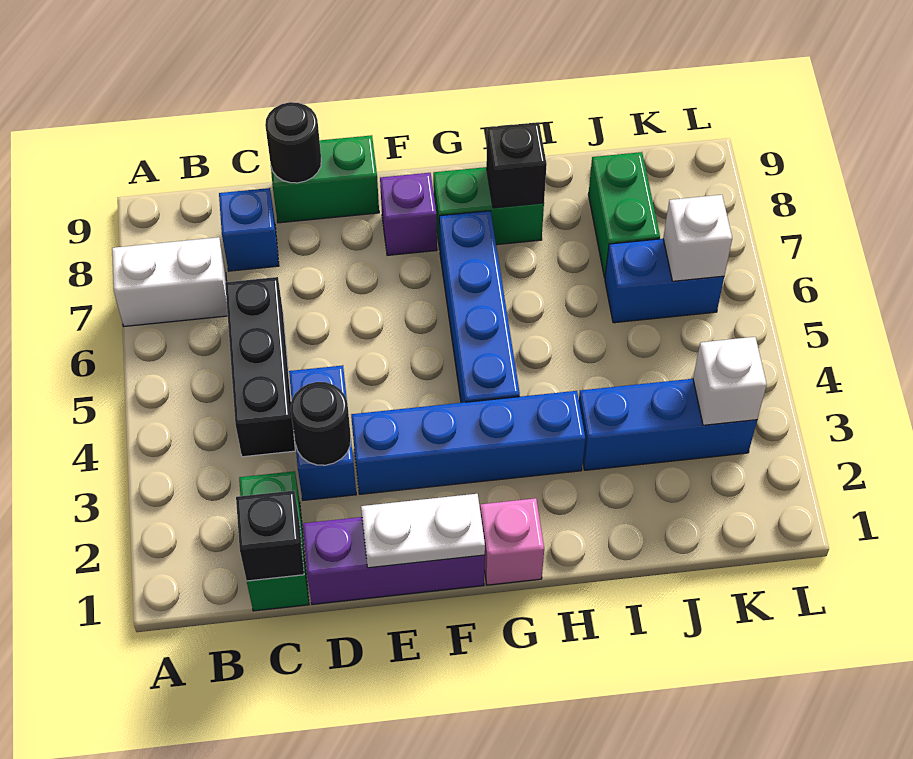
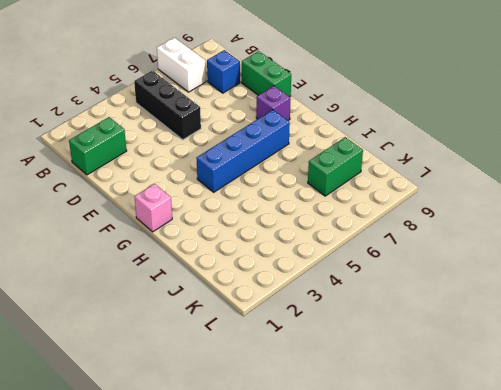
black 1x3 brick [134,71,201,140] -> black 1x3 brick turned to [225,277,295,457]
none -> purple 1x3 brick [303,517,485,604]
none -> blue 1x2 brick [289,365,356,500]
none -> blue 1x4 brick [351,391,585,494]

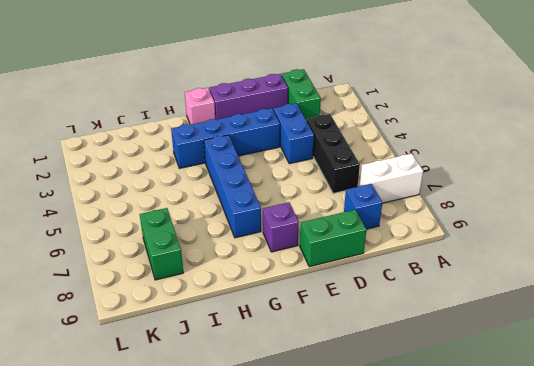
none -> green 1x2 brick [433,167,544,249]
none -> blue 1x3 brick [579,379,757,470]
none -> blue 1x2 brick [605,239,724,323]

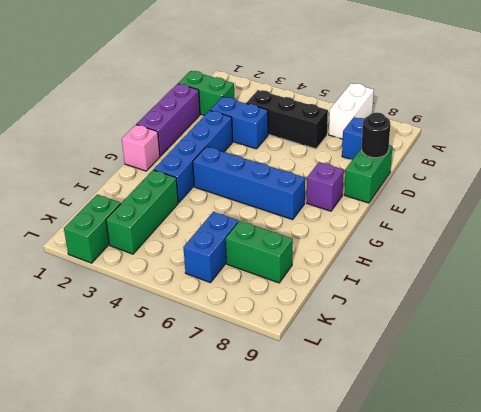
green 1x3 brick [106,170,178,254] -> blue 1x3 brick [579,379,757,470]
green 1x2 brick [64,194,121,263] -> green 1x2 brick moved to [433,167,544,249]
none -> black 1x1 brick [236,491,304,581]
none -> black 1x1 round brick [290,382,351,465]
none -> white 1x2 plate [361,494,485,568]

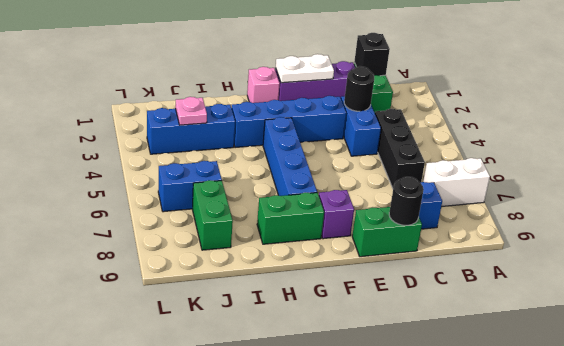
pink 1x1 plate [175,97,207,125] -> none
none -> black 1x1 brick [486,122,547,208]
none -> white 1x1 brick [693,337,767,425]
none -> white 1x1 brick [663,195,732,281]

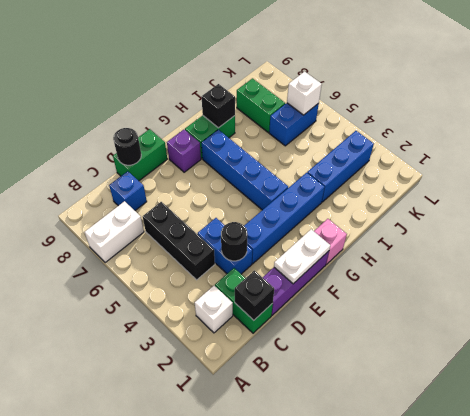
white 1x1 brick [195,286,233,333] -> white 1x1 brick moved to [693,337,767,425]

